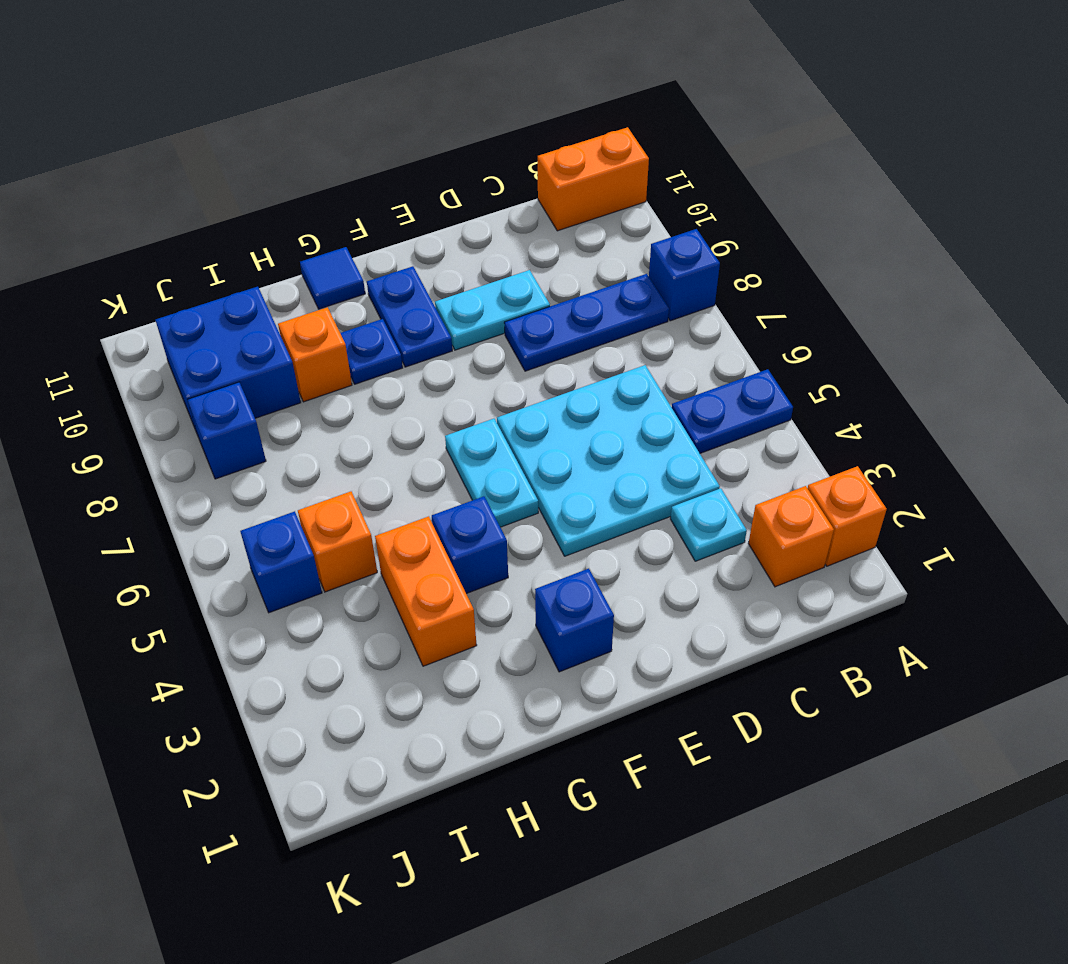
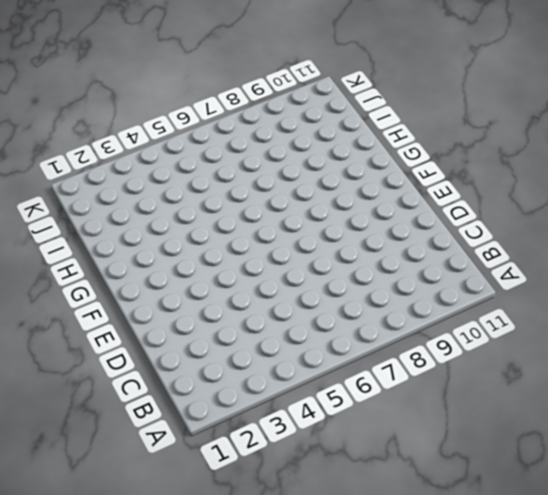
none -> orange 1x1 brick [807,466,887,566]
none -> blue 1x2 plate [672,369,793,453]
none -> blue 1x1 brick [649,229,720,321]

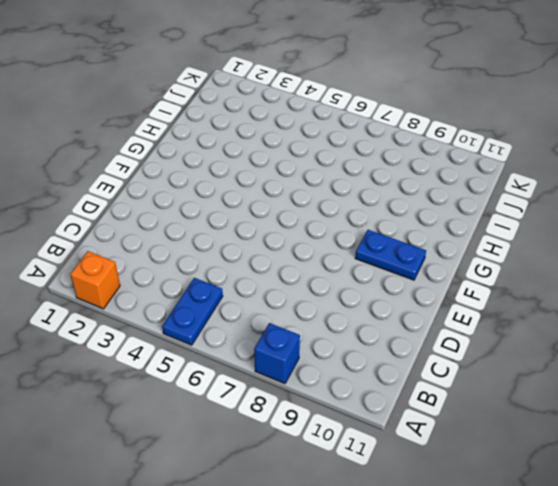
none -> orange 1x2 brick [538,127,649,231]
none -> orange 1x1 brick [748,486,834,587]
none -> blue 1x3 plate [504,274,669,371]

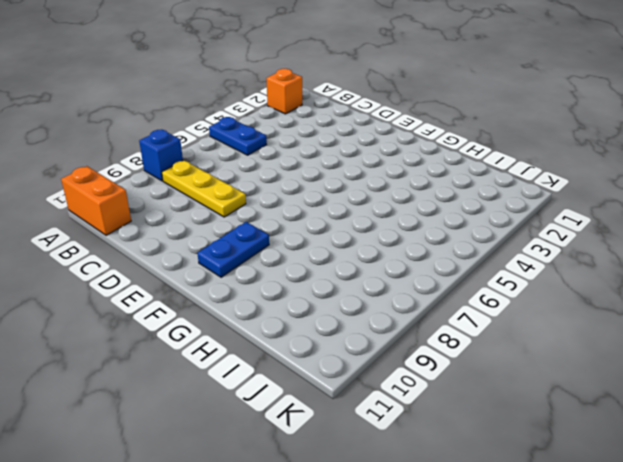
yellow 1x3 plate [162,160,246,217] -> blue 1x3 plate [504,274,669,371]
none -> orange 1x1 brick [748,486,834,587]
none -> cyan 1x1 plate [671,488,747,561]
none -> cyan 3x3 plate [497,365,720,556]

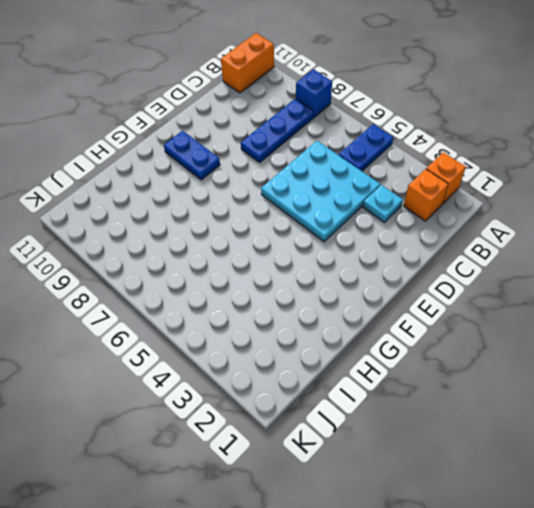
none -> cyan 1x2 plate [435,270,550,350]
none -> blue 1x1 brick [535,569,614,672]
none -> cyan 1x2 plate [445,419,538,527]

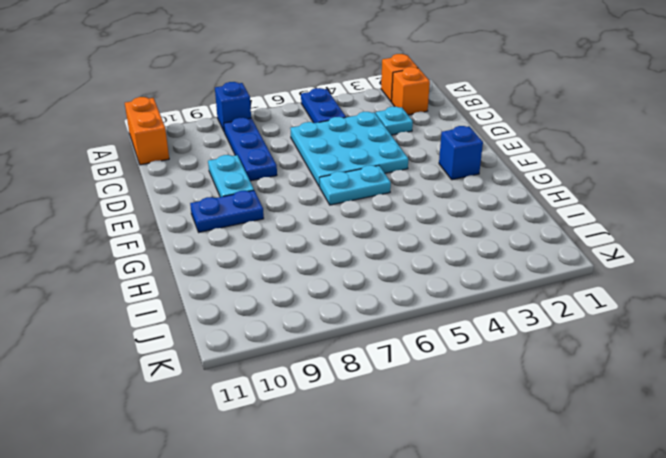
none -> blue 1x1 brick [432,496,508,594]
none -> blue 1x1 plate [340,319,403,384]
none -> blue 1x1 tile [300,247,365,309]

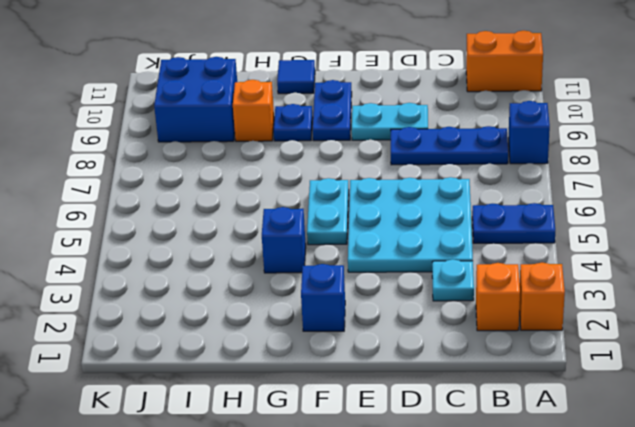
none -> orange 1x2 brick [375,516,477,666]
none -> orange 1x1 brick [298,492,377,592]
none -> blue 1x1 brick [240,511,322,613]

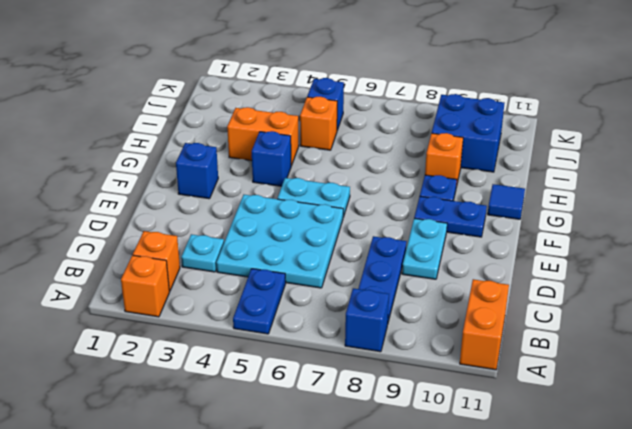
none -> blue 1x1 brick [188,382,266,479]

